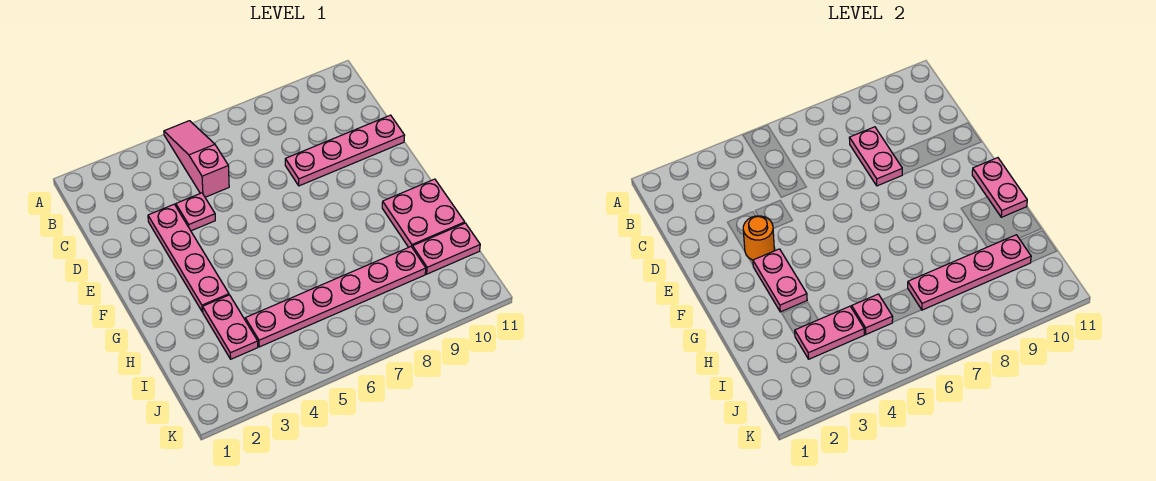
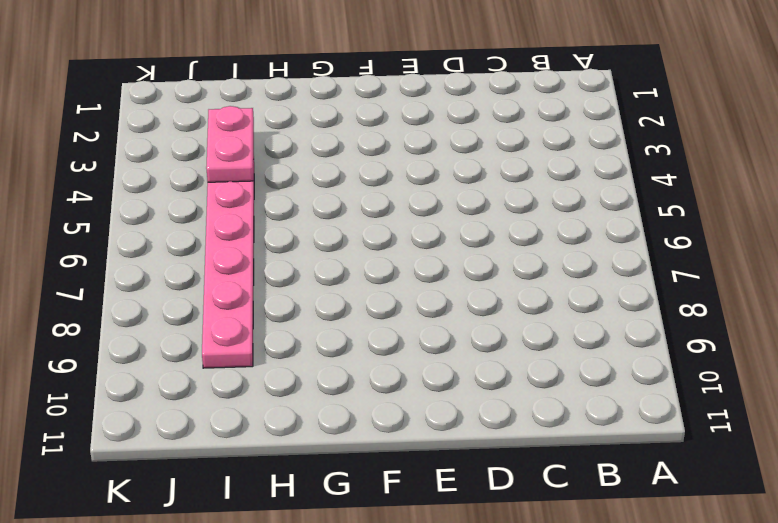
none -> pink 1x3 slope [164,121,229,197]
none -> pink 1x4 plate [148,204,229,312]
none -> pink 1x1 plate [176,193,215,231]

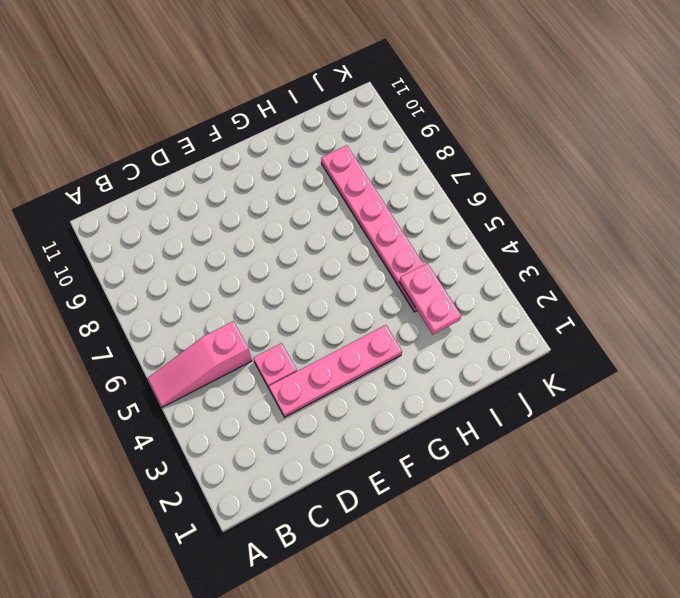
none -> pink 1x4 plate [285,115,405,186]
none -> pink 2x2 plate [382,179,465,247]
none -> pink 1x2 plate [203,295,258,359]

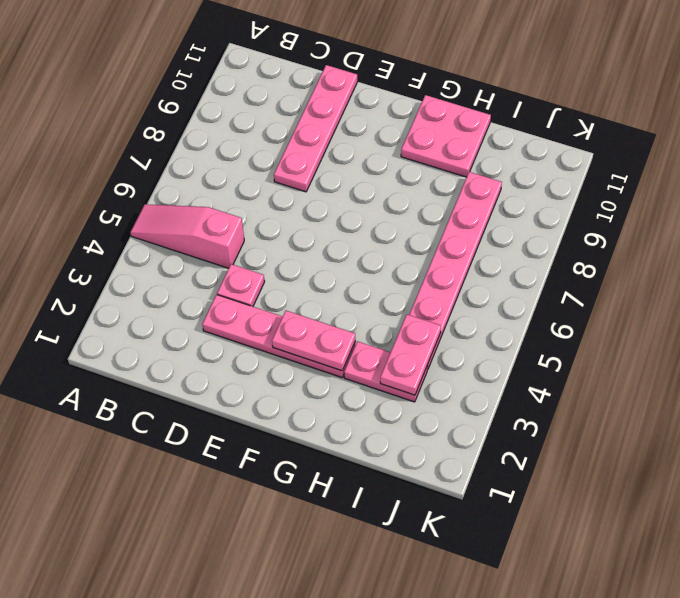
none -> pink 1x2 plate [412,223,480,274]
none -> pink 1x2 plate [849,127,902,186]
none -> orange 1x1 round brick [743,216,774,260]

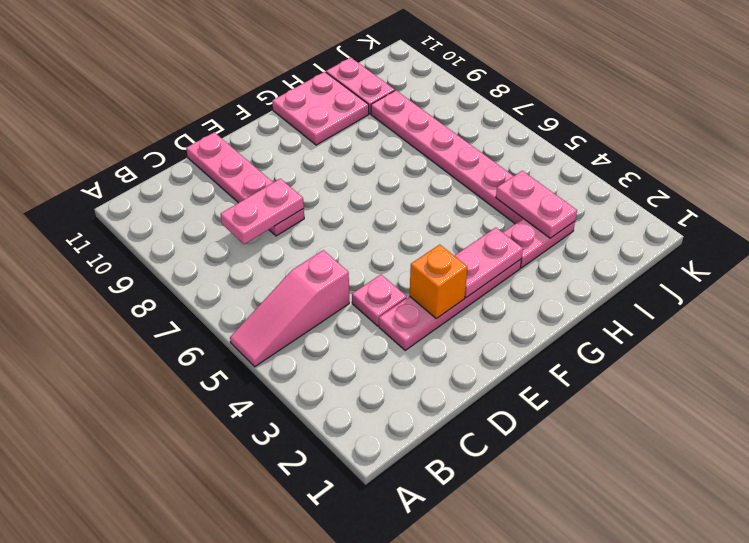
orange 1x1 brick [410,245,467,319] -> orange 1x1 round brick [743,216,774,260]
none -> pink 1x2 plate [972,158,1027,217]
none -> pink 1x1 plate [852,294,893,334]
none -> pink 1x4 plate [908,235,1031,310]

